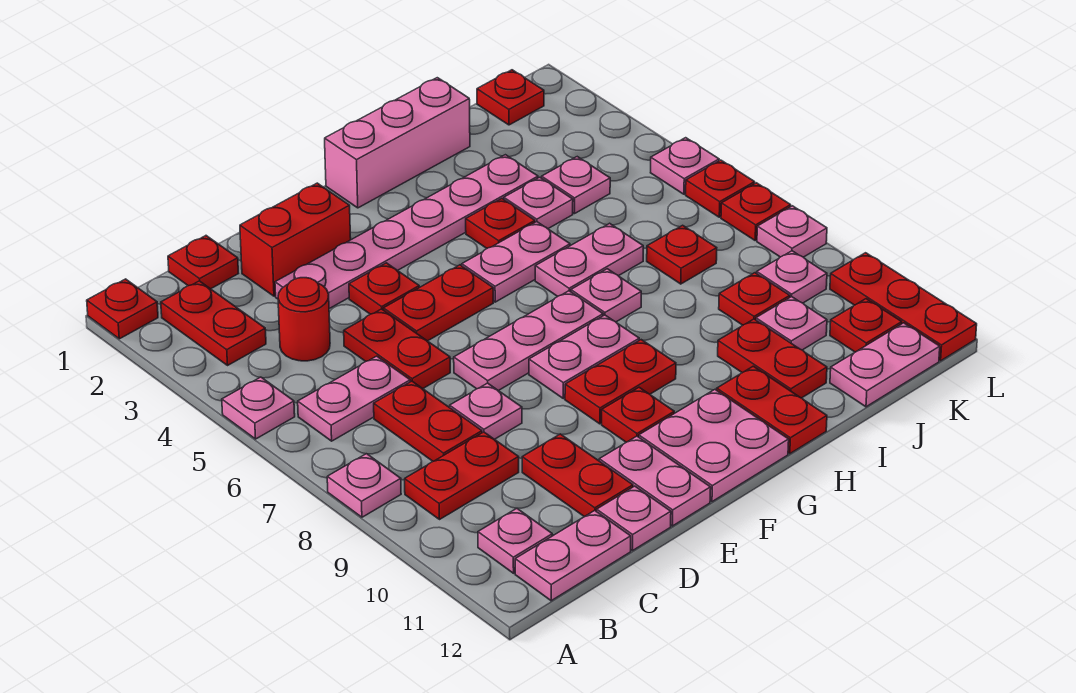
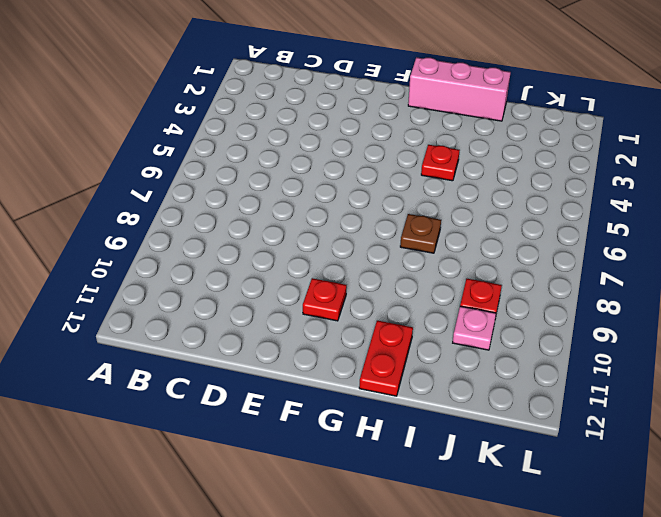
brown 1x1 plate [400,214,441,253] -> pink 1x1 plate [571,269,641,322]
none -> red 1x1 plate [87,279,158,339]
none -> pink 1x1 plate [222,377,295,439]
none -> pink 1x1 plate [327,454,401,517]
none -> red 1x2 plate [161,281,266,365]

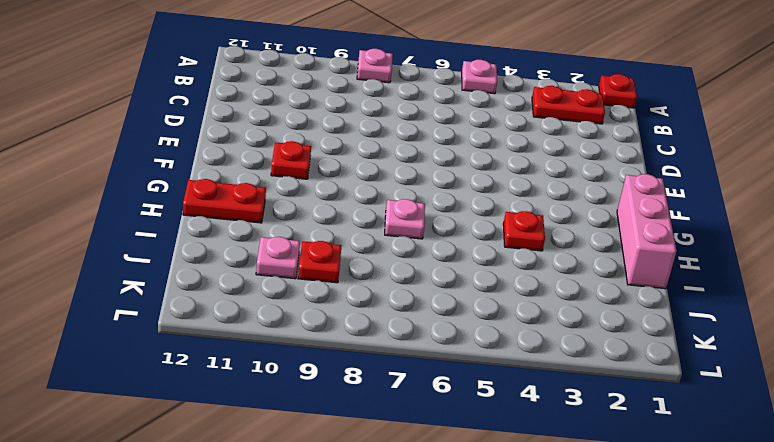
none -> pink 1x2 plate [298,356,410,441]
none -> red 1x2 plate [405,432,519,519]
none -> pink 1x1 plate [478,508,552,573]
none -> pink 1x2 plate [515,511,631,601]

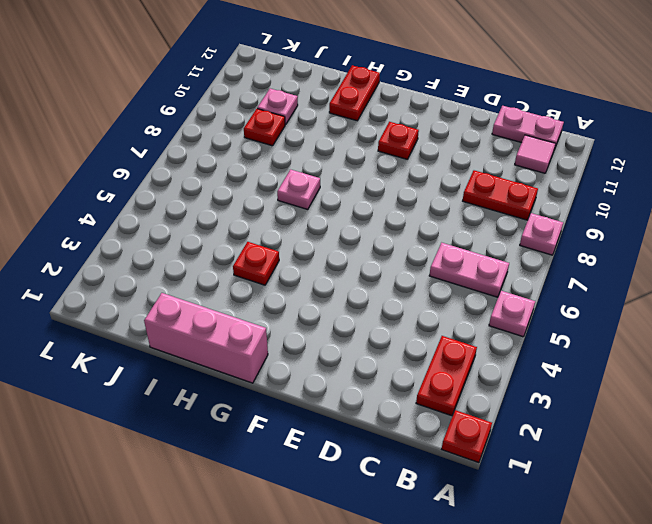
pink 1x1 tile [515,135,556,173] -> pink 1x1 plate [478,508,552,573]
none -> red 1x1 plate [168,236,238,289]
none -> red 1x1 round brick [278,278,330,361]
none -> red 1x2 plate [374,381,482,461]
none -> red 1x2 brick [240,183,351,296]

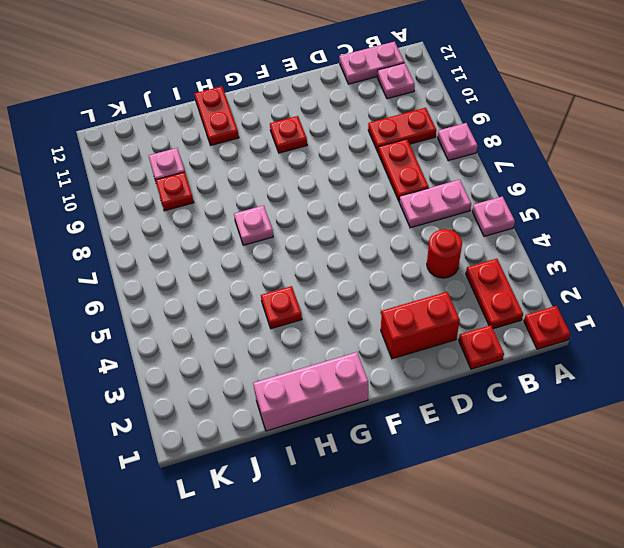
none -> pink 1x6 plate [275,155,538,309]
none -> red 1x2 plate [344,309,450,389]
none -> pink 1x1 plate [450,383,522,439]
none -> red 1x2 plate [522,434,633,517]

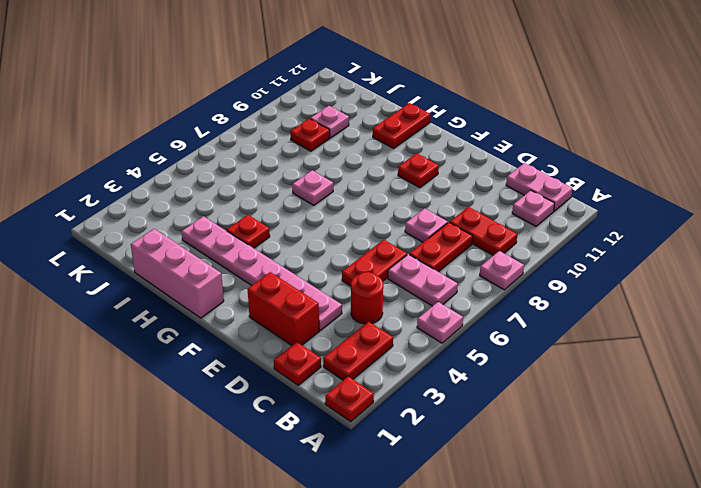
none -> red 1x2 plate [522,434,633,517]
none -> pink 1x1 plate [597,486,671,551]
none -> red 1x1 plate [349,263,419,314]
none -> red 1x2 plate [383,265,493,341]

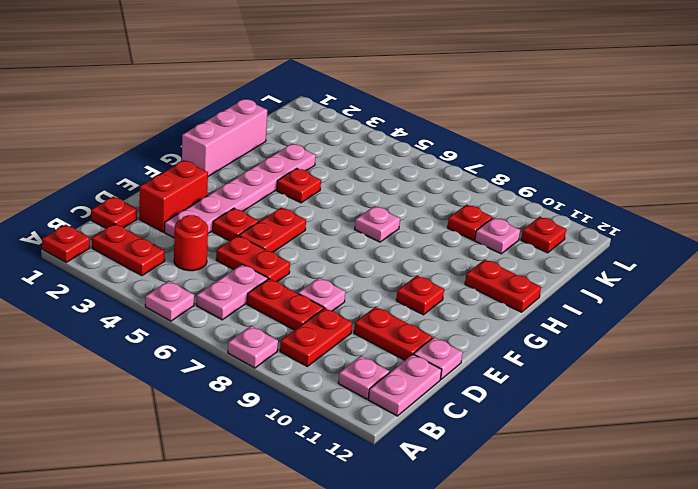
none -> pink 1x3 plate [454,291,603,391]
none -> pink 1x2 plate [599,436,711,526]
none -> pink 1x2 plate [529,315,639,399]
none -> red 1x2 plate [565,340,676,424]

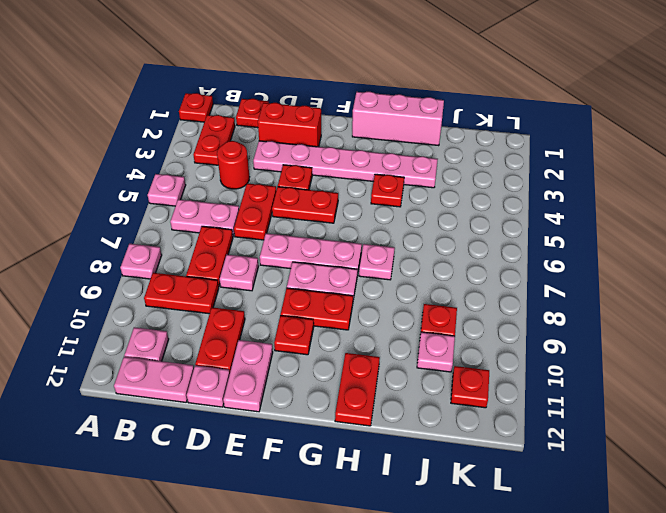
none -> pink 2x2 plate [639,390,789,502]
none -> pink 1x2 plate [462,222,570,302]
none -> pink 1x2 plate [535,223,643,296]
none -> pink 1x1 plate [504,177,573,229]

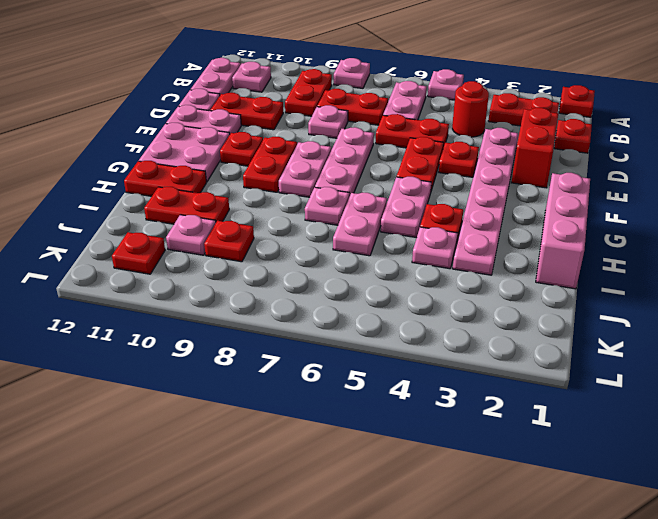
none -> pink 1x1 plate [542,157,610,214]
none -> red 1x1 plate [647,225,717,284]
none -> pink 1x2 plate [830,323,940,407]
none -> red 1x1 plate [477,70,544,125]

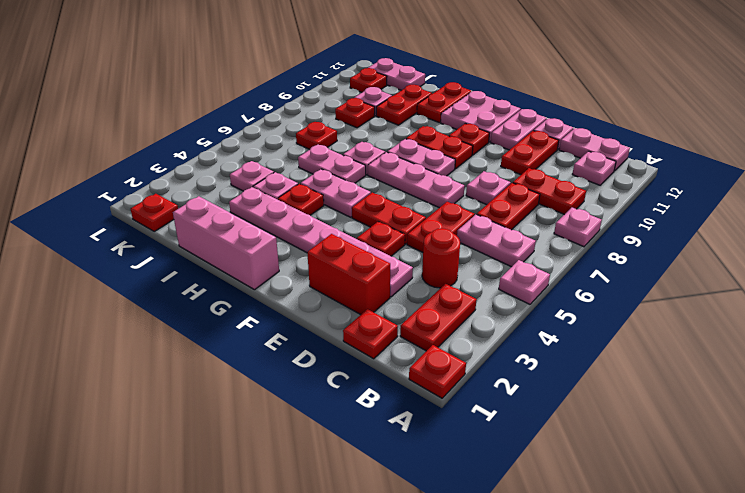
none -> pink 1x1 plate [757,251,827,303]
none -> pink 1x1 plate [651,138,719,194]
none -> red 1x1 plate [686,160,755,217]
none -> red 1x1 plate [721,183,791,240]

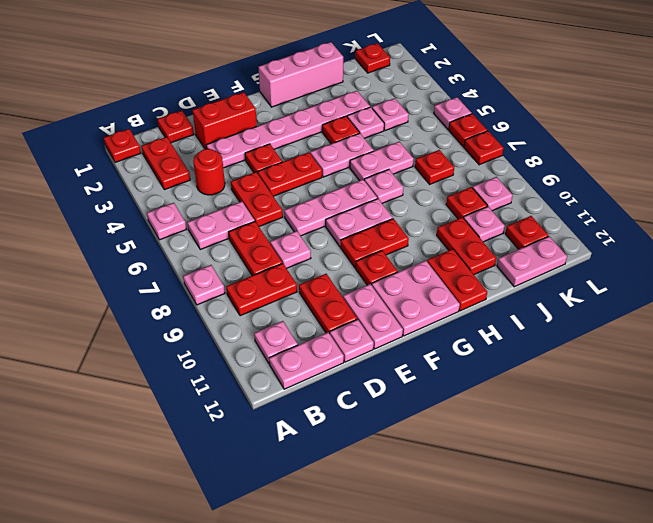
none -> pink 1x1 plate [757,206,827,257]
none -> red 1x3 plate [830,253,977,361]

